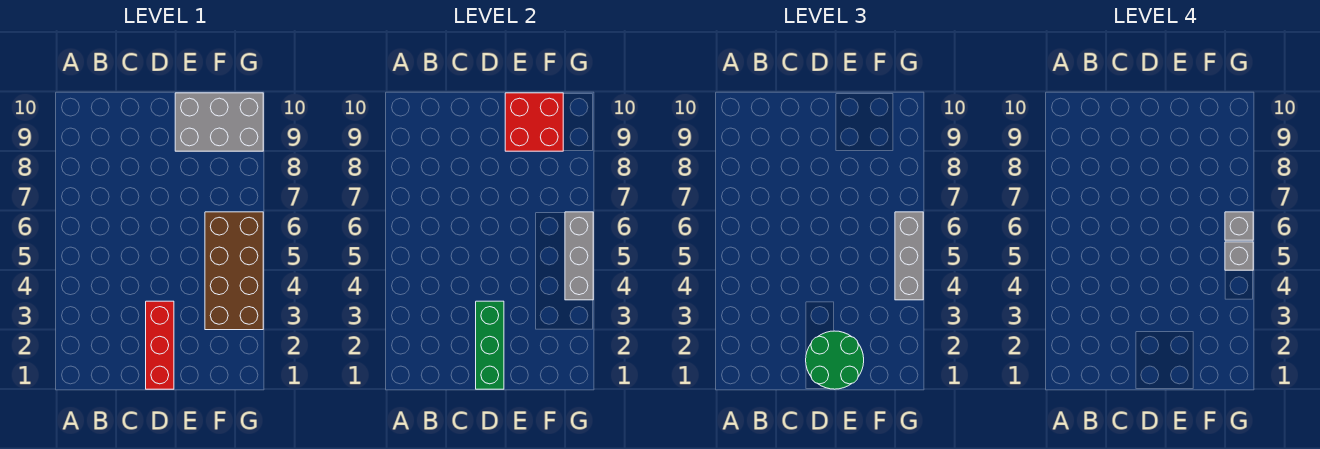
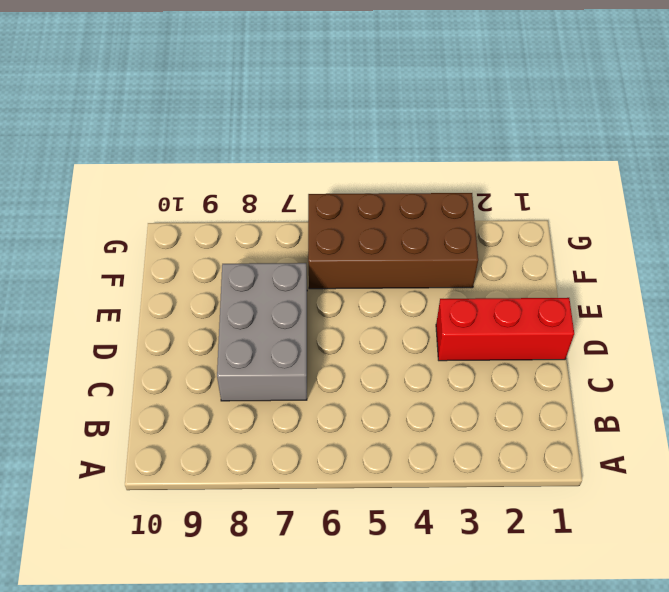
grey 2x3 brick [217,263,307,401] -> grey 2x3 brick moved to [175,93,263,151]
none -> green 1x3 brick [476,301,504,389]
none -> red 2x2 brick [505,93,563,151]

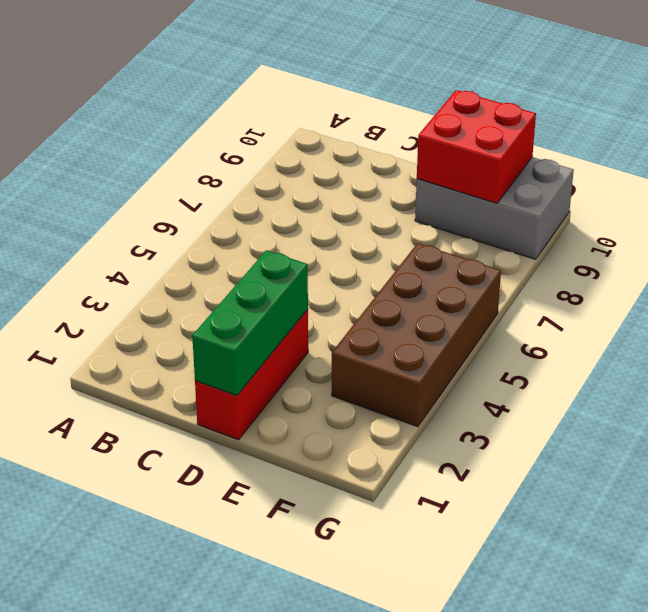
none -> grey 1x3 brick [565,212,593,300]
none -> green 2x2 round brick [806,331,864,389]

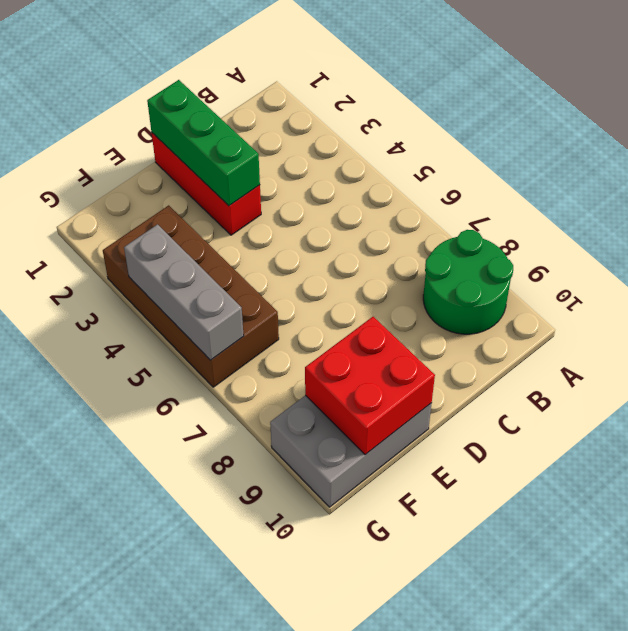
green 2x2 round brick [423,230,513,334] -> green 2x2 round brick moved to [806,331,864,389]
none -> grey 1x3 brick [895,212,923,300]
none -> grey 1x1 brick [1225,242,1253,270]

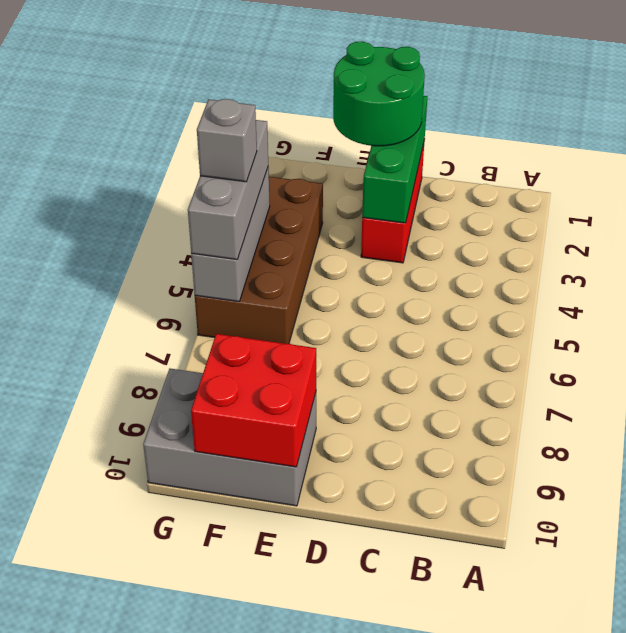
none -> grey 1x1 brick [1225,212,1253,240]

